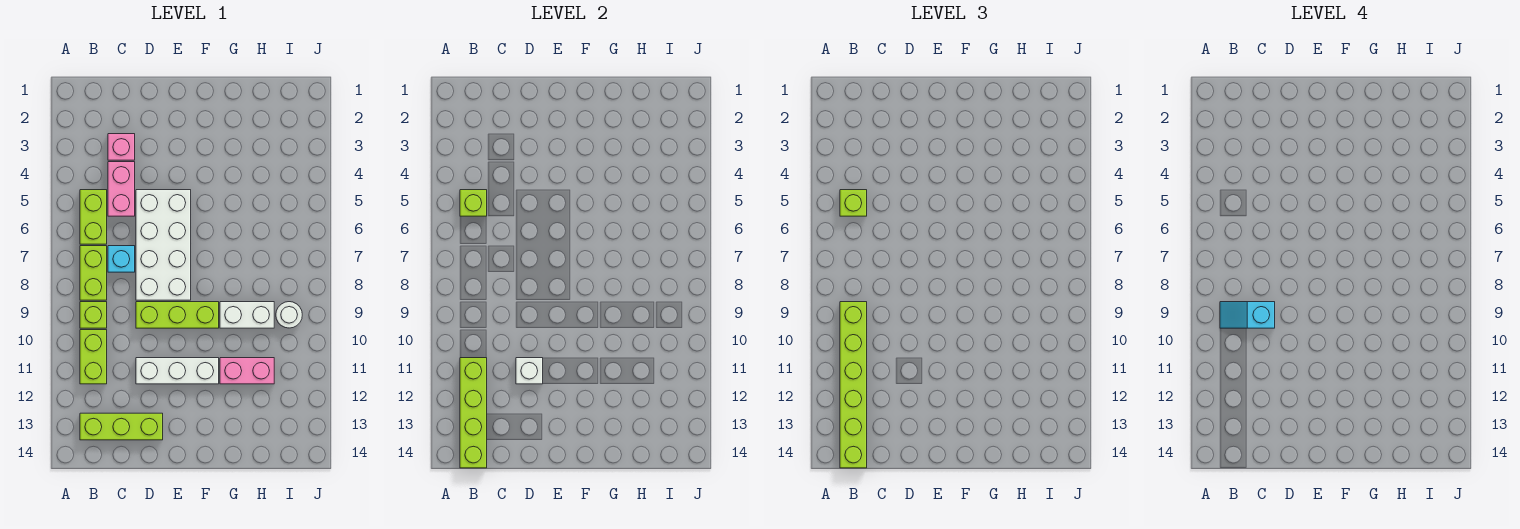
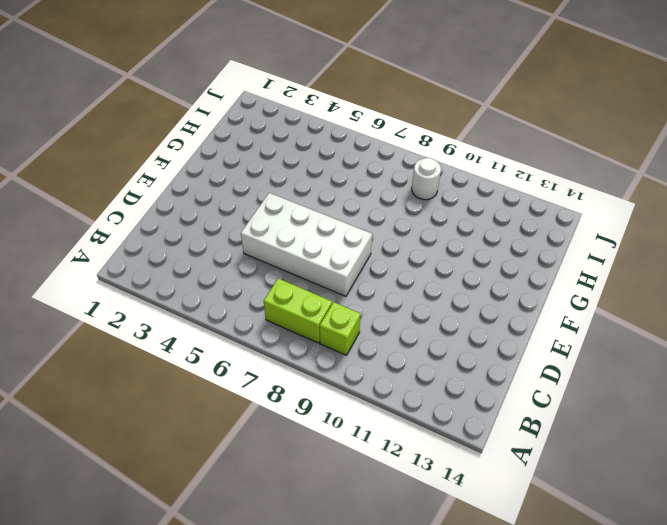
none -> lime 1x2 brick [80,190,107,244]
none -> lime 1x2 brick [80,330,107,384]
none -> lime 1x3 brick [80,413,163,440]

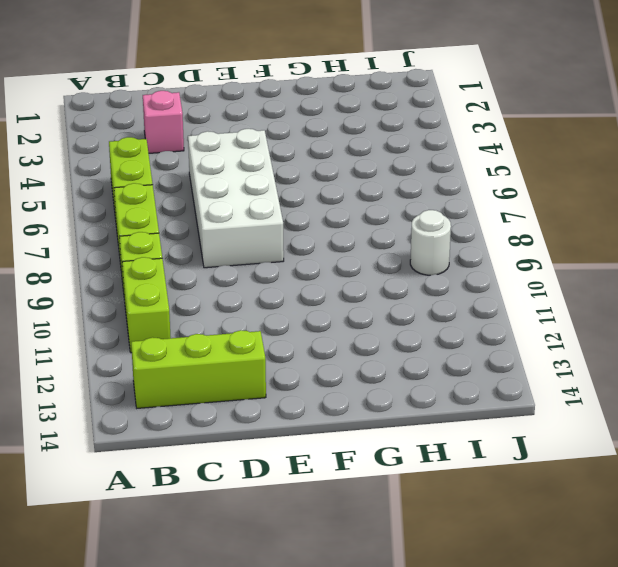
none -> pink 1x2 brick [108,162,135,216]
none -> cyan 1x1 brick [108,246,135,272]
none -> lime 1x3 brick [136,302,219,328]

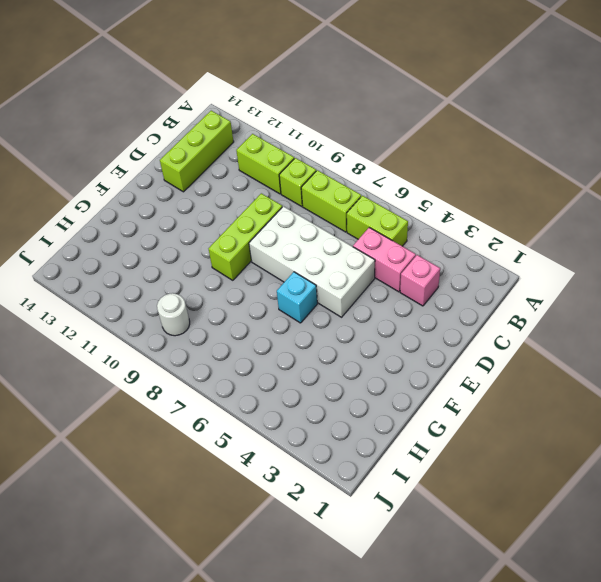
cyan 1x1 brick [277,272,317,323] -> cyan 1x1 brick moved to [108,246,135,272]
none -> white 1x3 brick [136,358,219,384]
none -> white 1x2 brick [220,302,274,328]
none -> pink 1x2 brick [220,358,274,384]

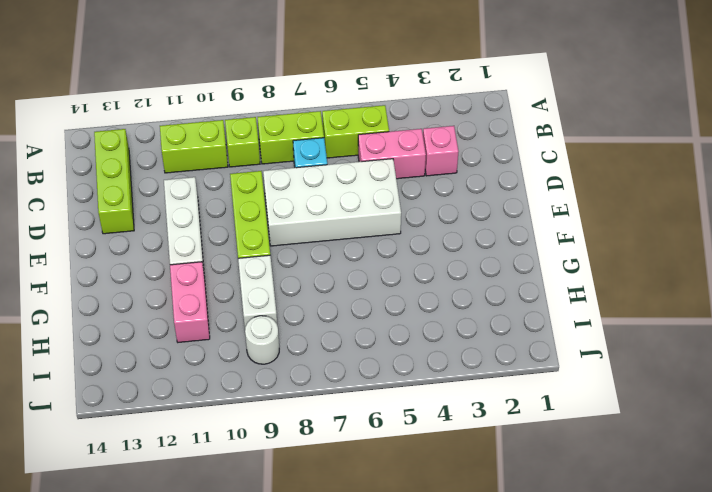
none -> lime 1x1 brick [460,190,487,216]
none -> lime 1x4 brick [460,358,487,468]
none -> white 1x1 brick [516,358,543,384]

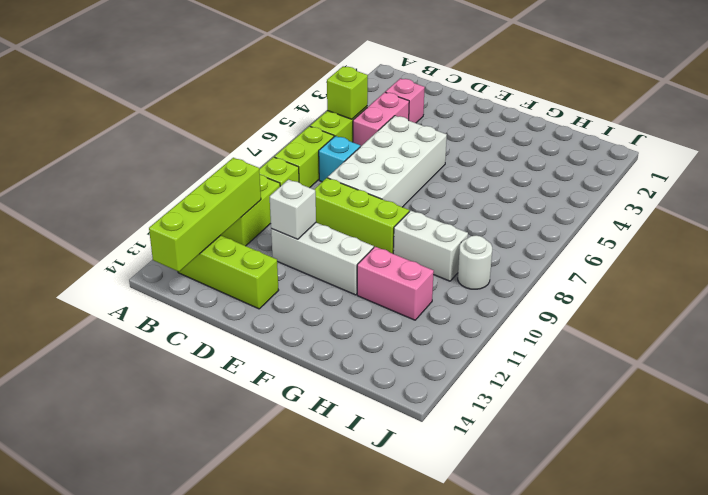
none -> lime 1x1 brick [840,190,867,216]
none -> lime 1x6 brick [840,302,867,468]
none -> cyan 1x2 slope [1220,302,1275,328]

